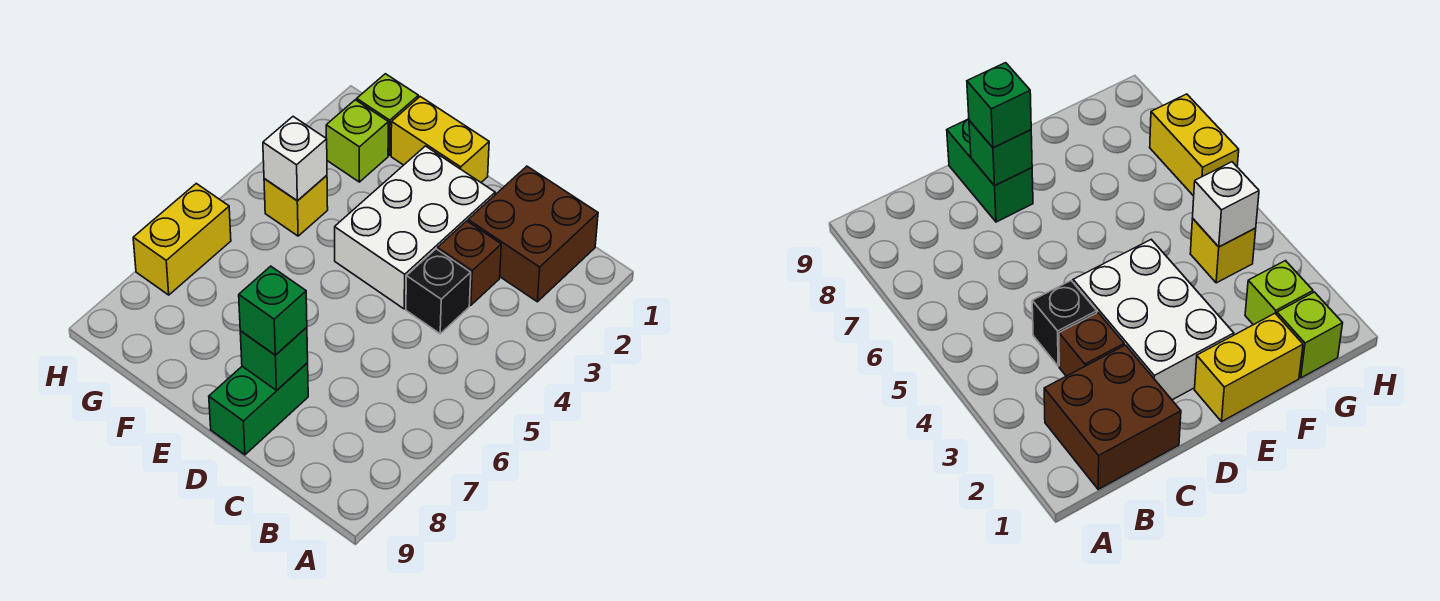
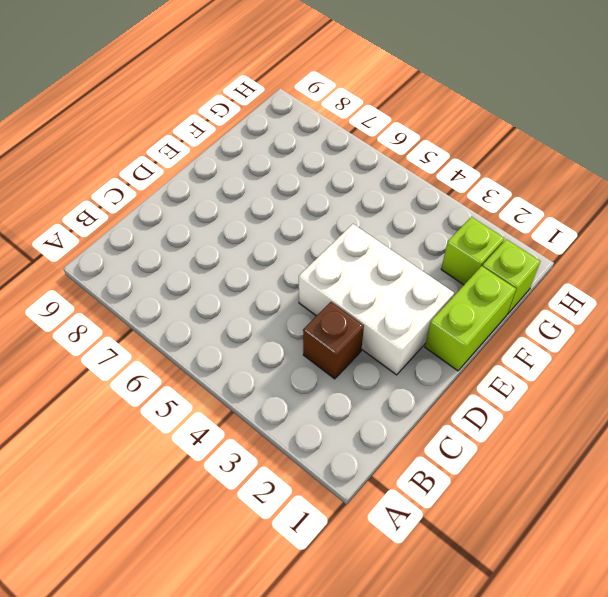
lime 1x2 brick [425,266,516,371] -> yellow 1x2 brick [391,97,489,182]
none -> brown 2x2 brick [468,166,598,302]
none -> black 1x1 brick [406,249,471,334]
none -> green 1x2 brick [209,363,308,455]

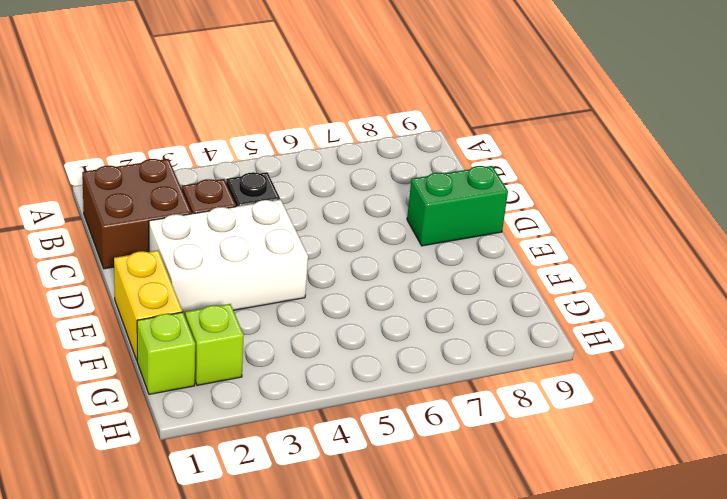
none -> yellow 1x1 brick [264,175,328,236]
none -> yellow 1x2 brick [133,184,231,295]
none -> green 1x1 brick [240,327,308,390]

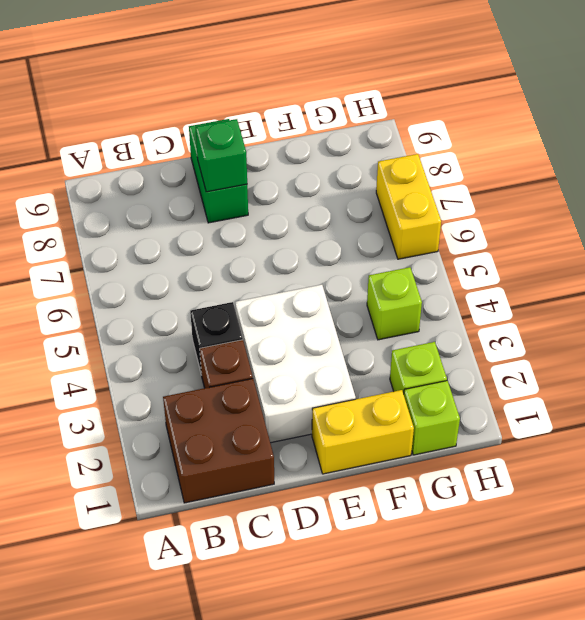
lime 1x1 brick [367,267,422,340] -> yellow 1x1 brick [264,175,328,236]
none -> white 1x1 brick [263,117,327,201]
none -> green 1x1 brick [239,266,307,355]

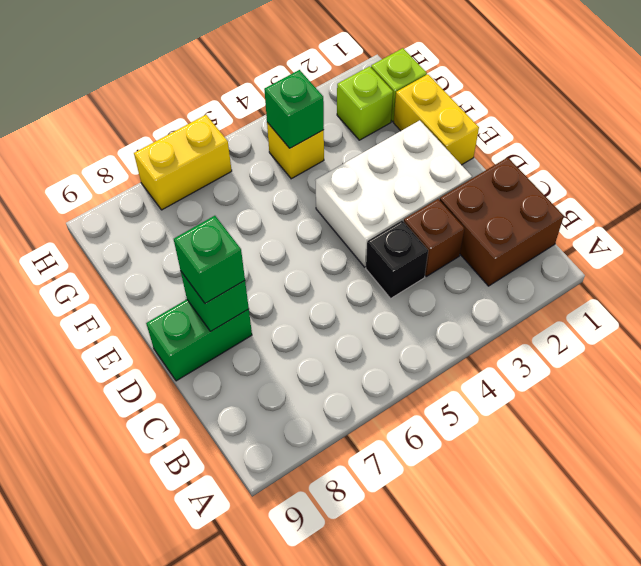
green 1x1 brick [264,70,324,148] -> white 1x1 brick [263,117,327,201]

